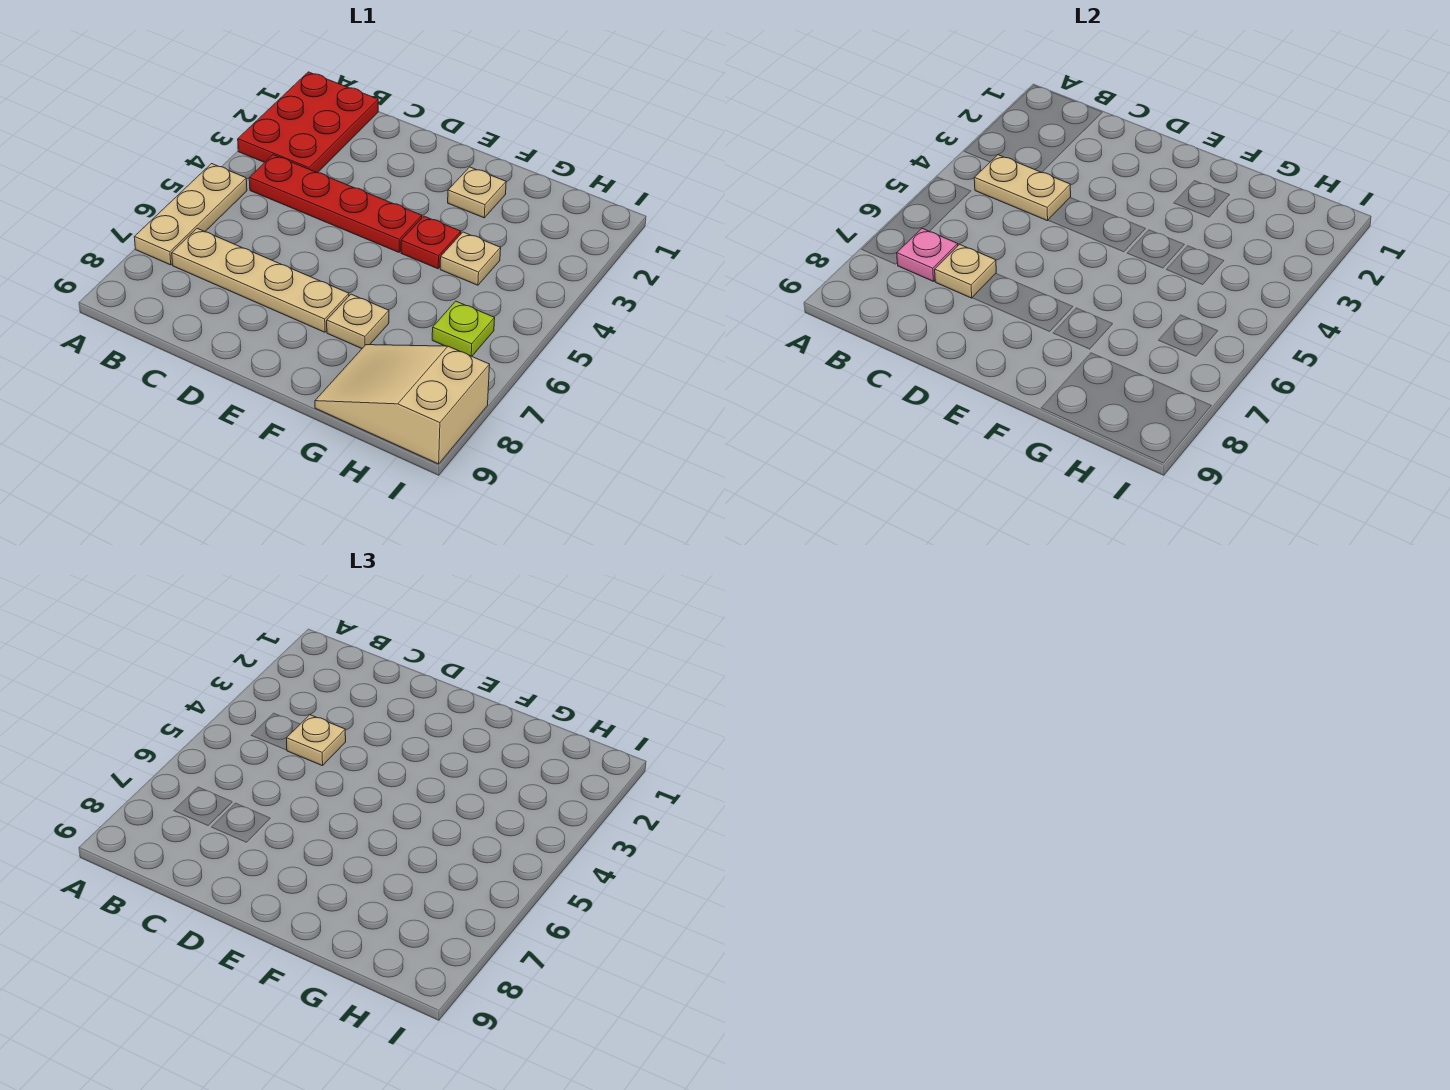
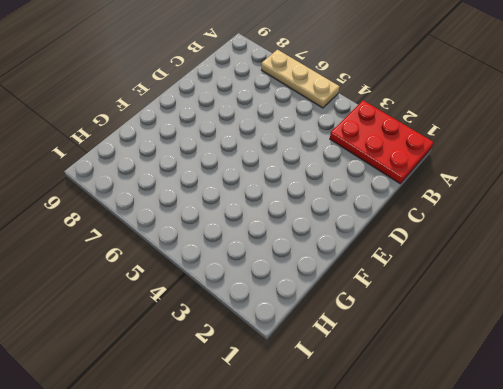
none -> red 1x4 plate [249,155,422,252]
none -> tan 1x4 plate [172,228,349,332]
none -> tan 1x1 plate [448,167,506,218]

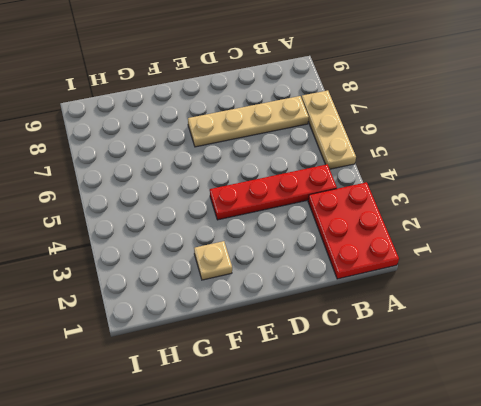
none -> red 1x1 plate [401,216,461,269]
none -> tan 1x1 plate [327,294,389,349]
none -> tan 1x1 plate [440,232,501,285]

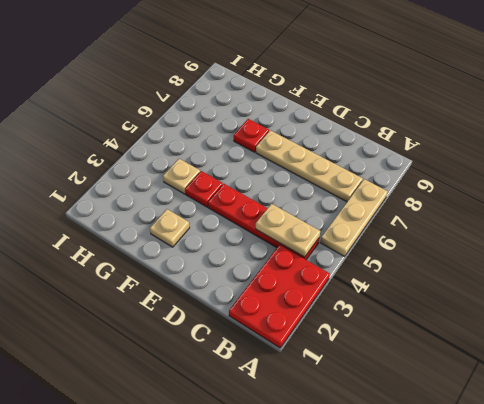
red 1x1 plate [234,119,269,152] -> tan 1x1 plate [327,294,389,349]
none -> tan 2x3 slope [315,345,490,464]
none -> lime 1x1 plate [432,301,495,356]
none -> pink 1x1 plate [897,228,958,281]

